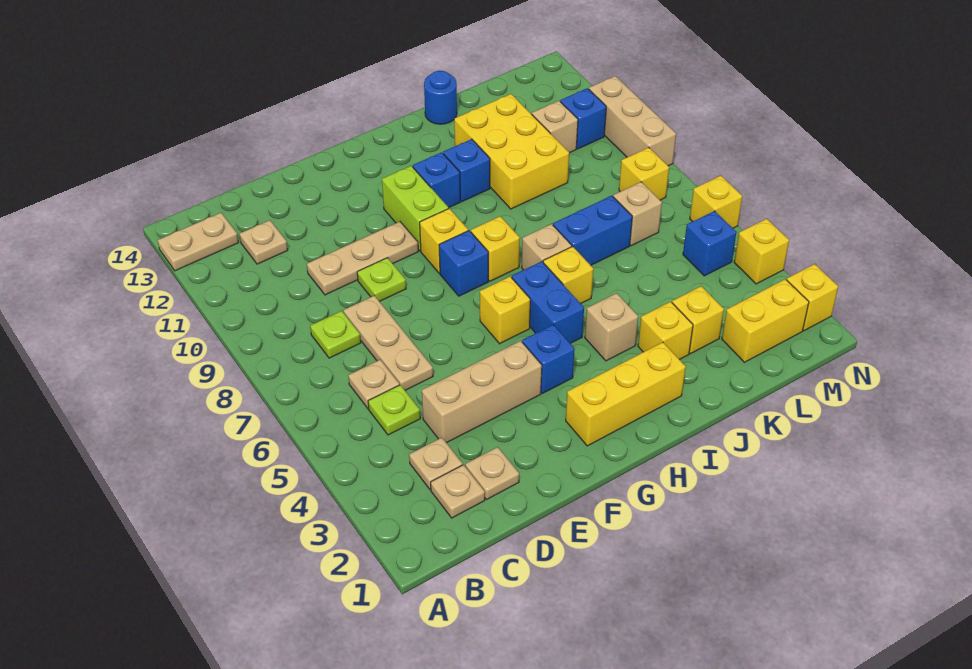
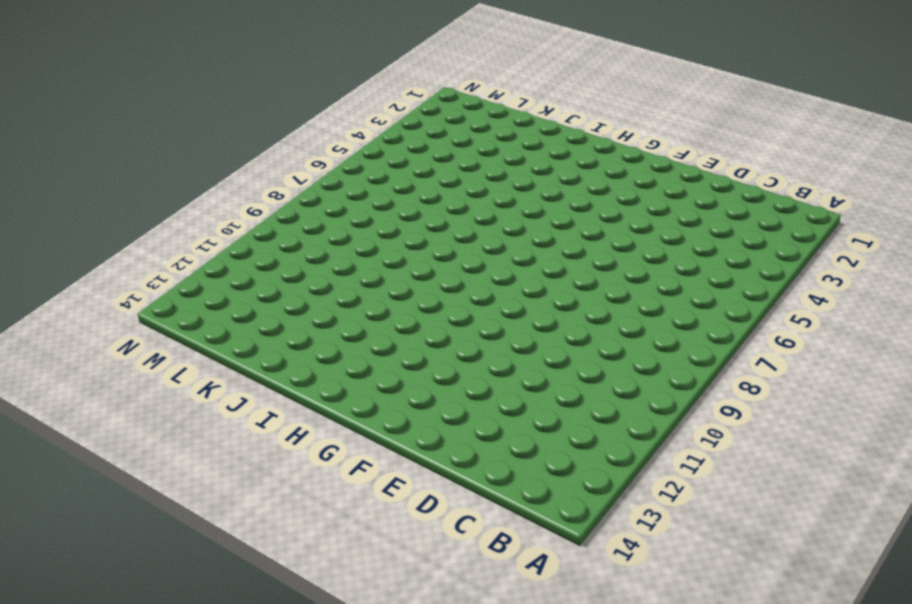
none -> tan 1x2 plate [158,213,239,271]
none -> tan 1x1 plate [431,465,485,518]
none -> tan 1x1 plate [409,438,463,490]
none -> lime 1x1 plate [368,385,420,435]

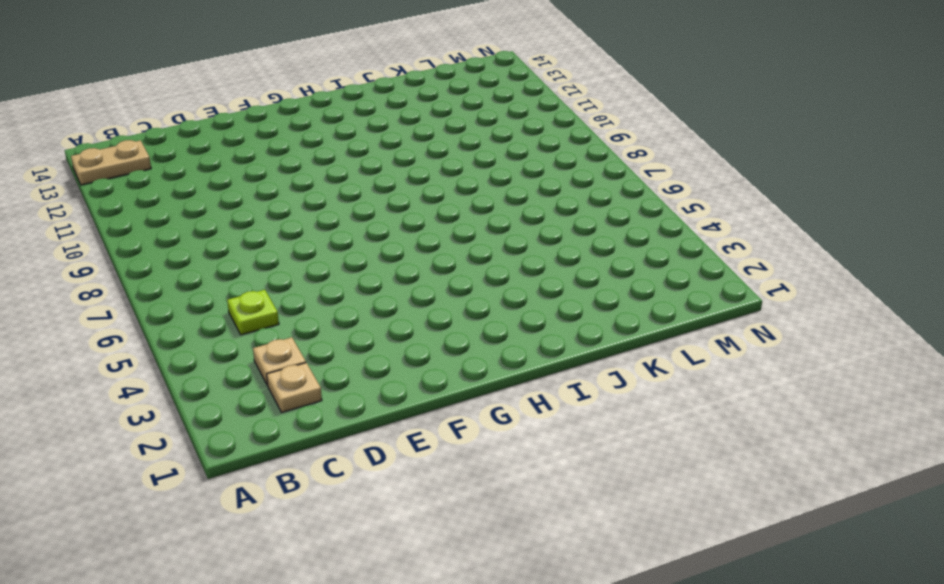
none -> tan 1x1 plate [348,360,399,409]
none -> lime 1x1 plate [310,311,361,358]
none -> tan 1x1 plate [240,220,288,264]
none -> tan 1x1 plate [465,447,519,500]

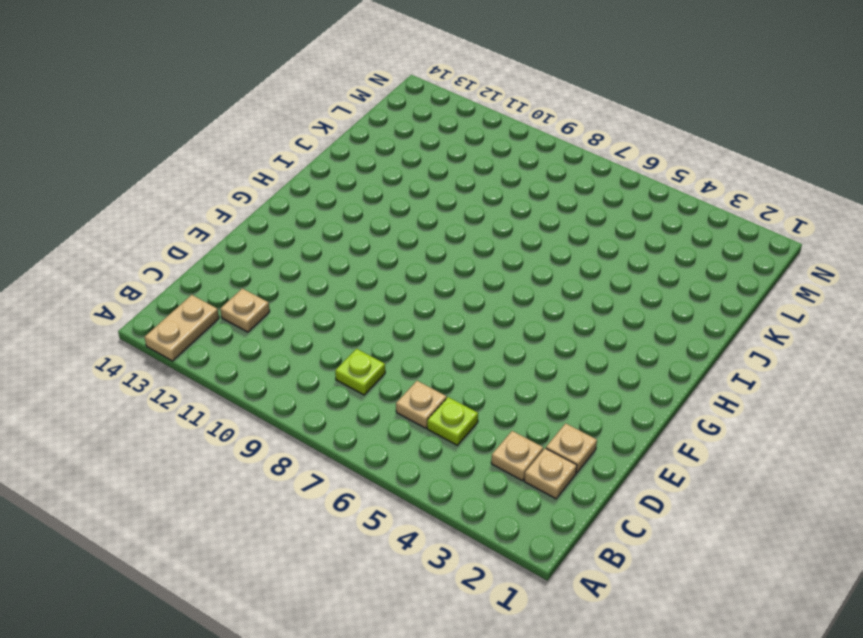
none -> tan 1x3 brick [422,341,542,443]
none -> tan 1x3 plate [343,296,433,390]
none -> tan 1x3 plate [307,222,418,295]
none -> lime 1x1 plate [357,258,406,302]

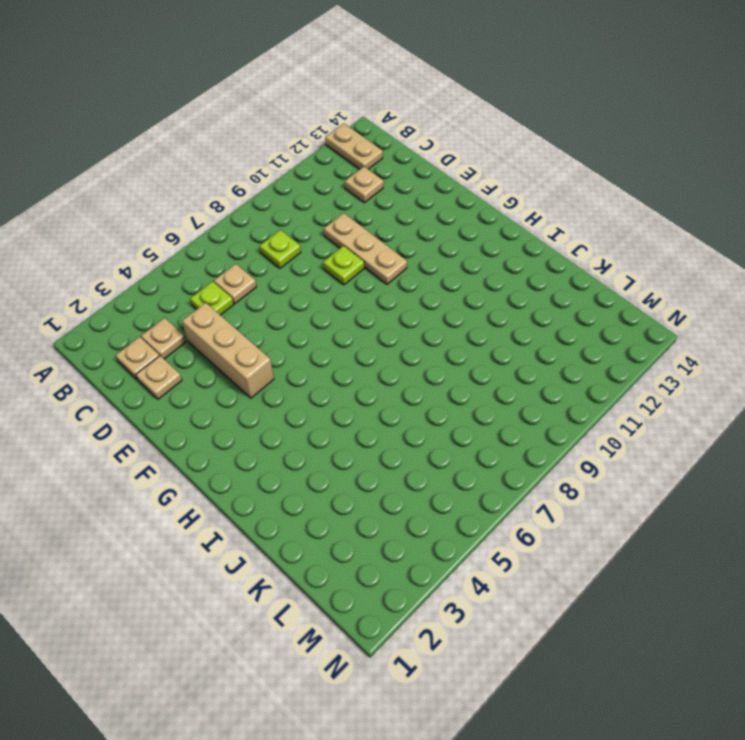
none -> tan 1x3 plate [343,296,433,390]
none -> yellow 1x3 brick [566,342,686,446]
none -> blue 1x1 brick [522,325,575,393]
none -> yellow 1x1 brick [480,277,530,344]

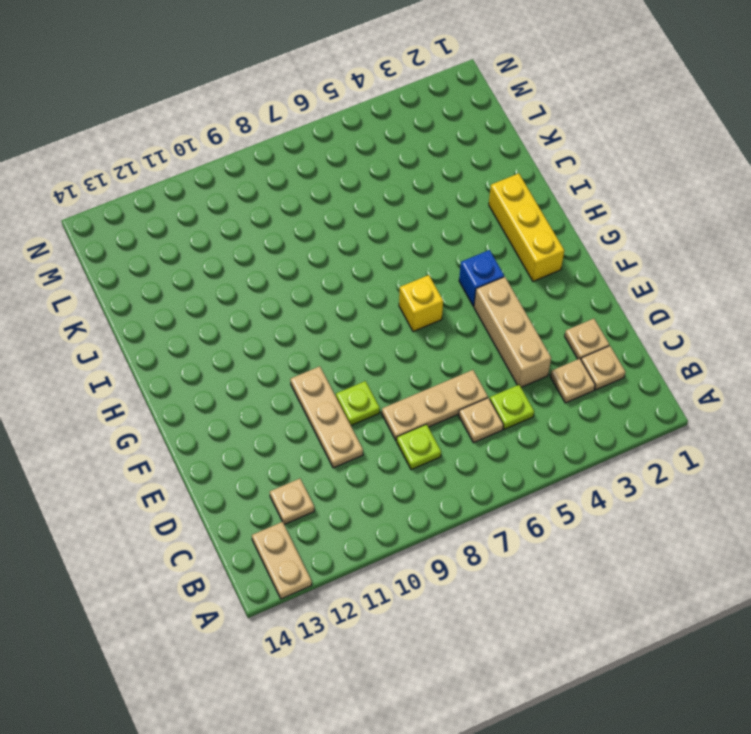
none -> blue 1x1 brick [439,231,488,296]
none -> yellow 1x1 brick [420,208,468,273]
none -> lime 1x2 brick [382,166,449,251]
none -> blue 1x2 brick [512,261,584,343]

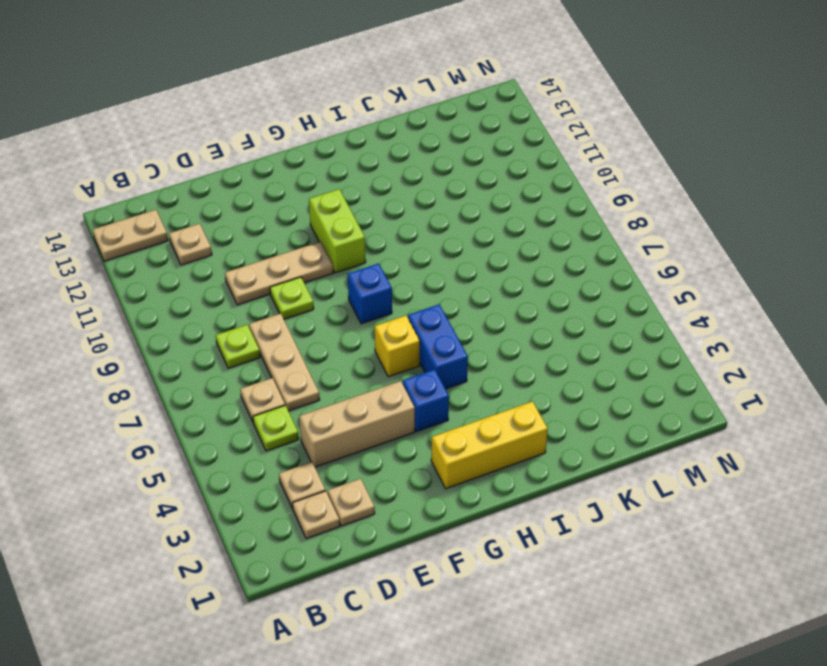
none -> yellow 1x1 brick [420,208,468,273]
none -> yellow 1x1 brick [471,216,520,281]
none -> blue 1x1 brick [413,152,460,208]
none -> tan 1x1 brick [585,293,638,361]

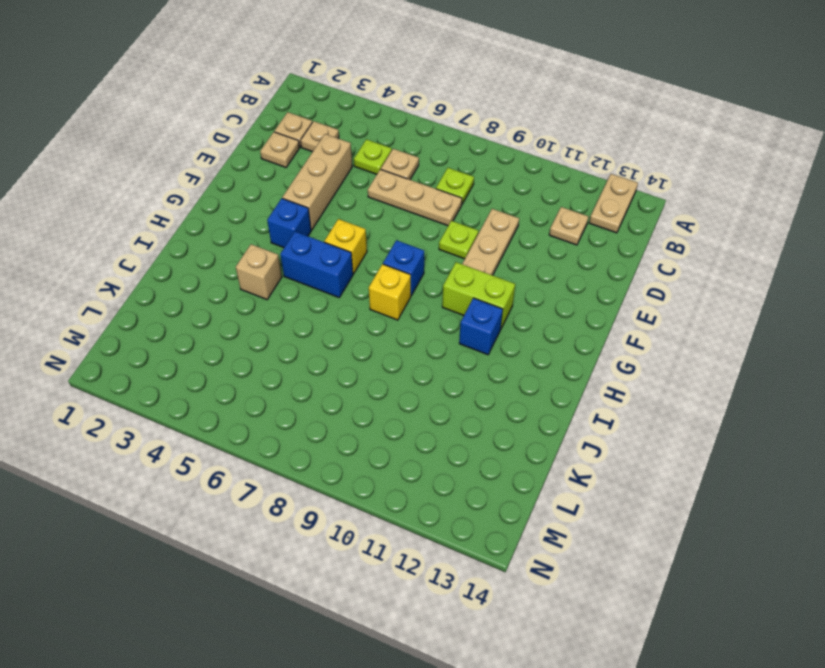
none -> yellow 1x3 brick [566,342,686,446]
none -> yellow 1x1 brick [420,208,468,273]
none -> yellow 1x1 brick [543,247,593,303]
none -> tan 1x1 brick [522,224,572,270]

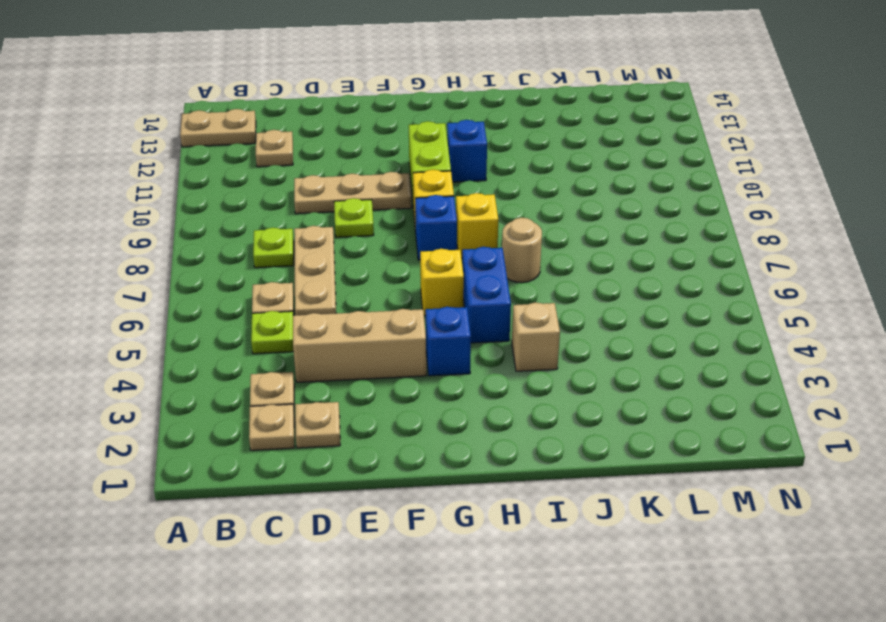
tan 1x1 round brick [502,218,542,283] -> tan 1x1 brick [522,224,572,270]
none -> yellow 1x3 brick [566,342,686,446]
none -> yellow 1x1 brick [543,247,593,303]
none -> blue 1x1 brick [443,139,490,202]
none -> yellow 1x1 brick [638,302,693,360]

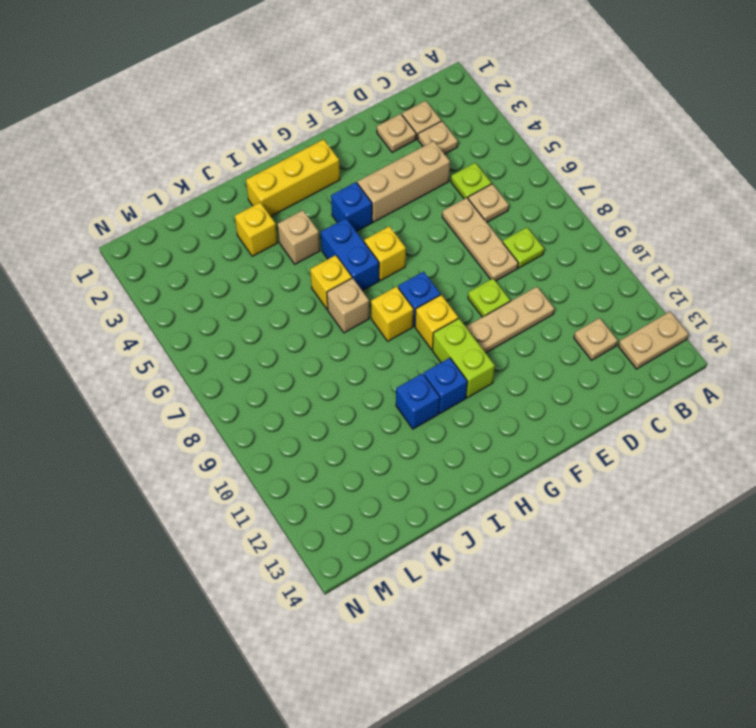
none -> blue 1x2 brick [553,196,632,265]
none -> yellow 2x3 brick [454,94,569,209]
none -> blue 1x1 round brick [424,71,457,124]
none -> yellow 1x1 brick [672,286,724,354]

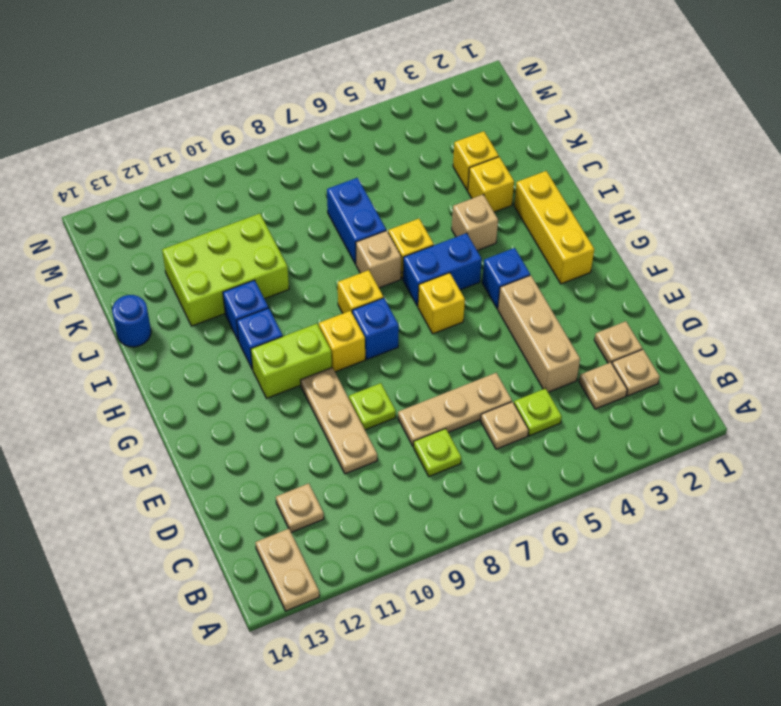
lime 2x3 brick [162,214,289,326] -> yellow 2x3 brick [454,94,569,209]
none -> yellow 1x2 brick [722,279,809,362]
none -> tan 1x1 brick [613,182,662,246]
none -> tan 1x1 brick [532,101,578,153]
none -> blue 1x1 brick [683,211,736,276]

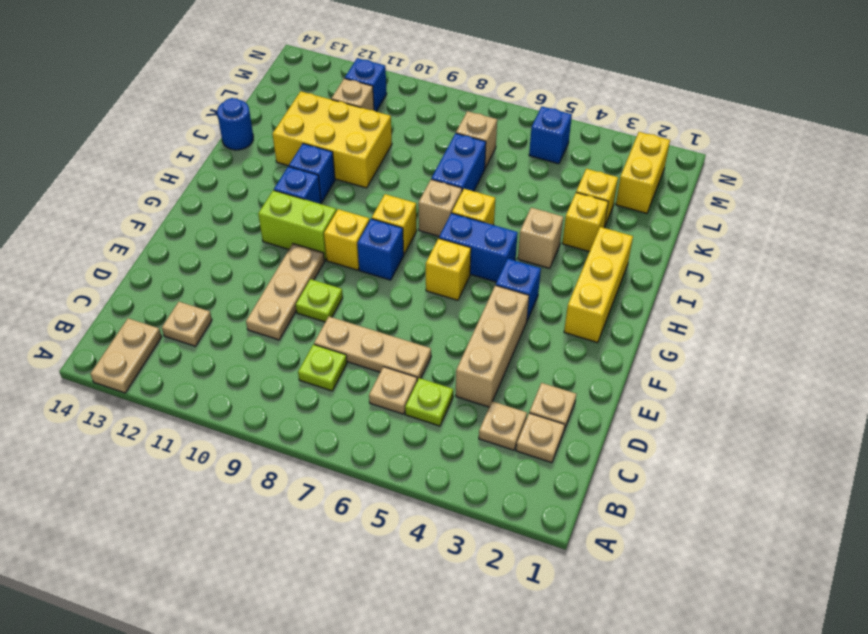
none -> yellow 1x1 brick [619,148,669,200]
none -> yellow 1x1 brick [787,264,838,331]
none -> yellow 1x1 brick [734,219,789,284]
none -> yellow 1x1 brick [690,176,742,228]

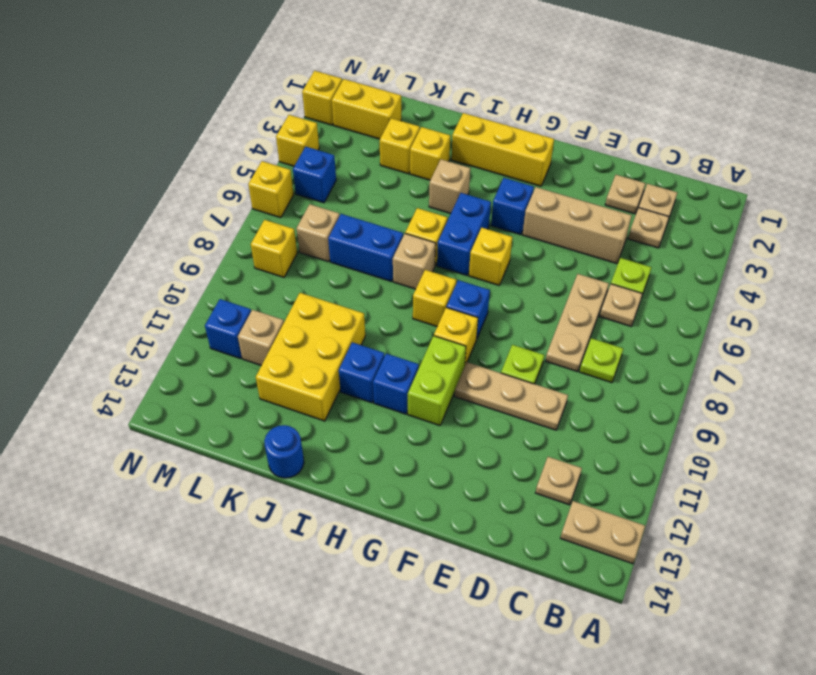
none -> tan 1x3 brick [589,76,676,166]

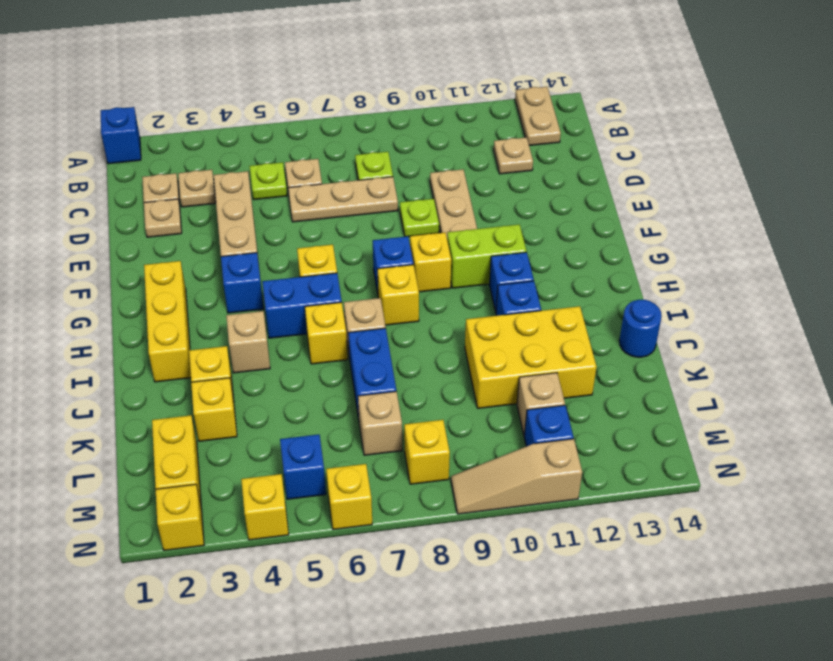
blue 1x1 brick [100,107,141,164] -> none
tan 1x3 slope [451,439,582,514] -> tan 1x3 brick [589,76,676,166]

